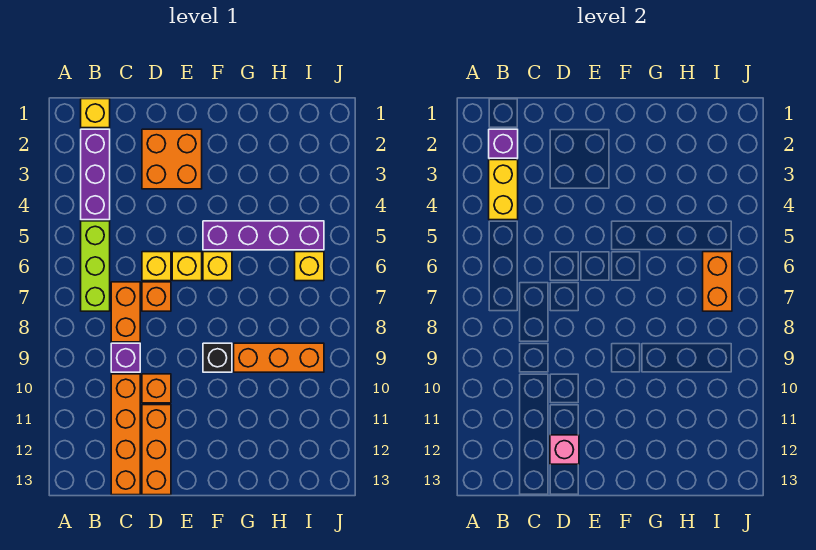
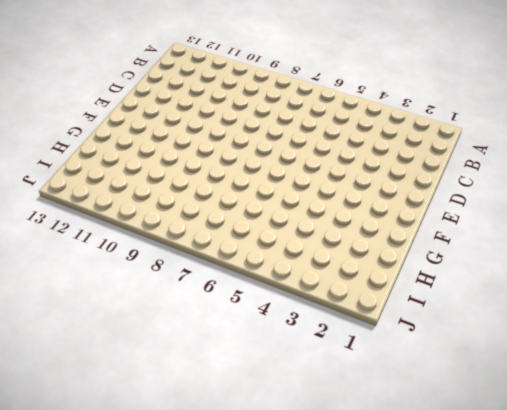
none -> yellow 1x1 brick [81,99,110,128]
none -> purple 1x3 brick [81,129,110,220]
none -> lime 1x3 brick [81,221,110,311]

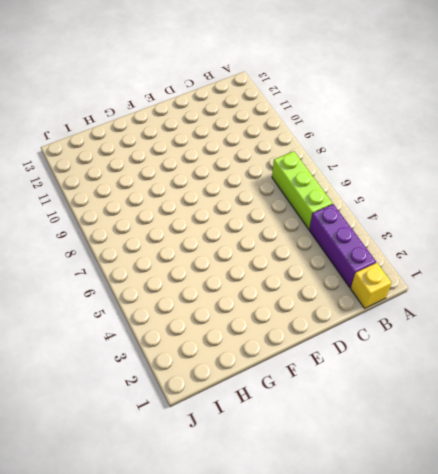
none -> orange 1x2 brick [111,282,140,342]
none -> purple 1x1 brick [111,343,140,372]
none -> orange 1x4 brick [111,374,140,495]

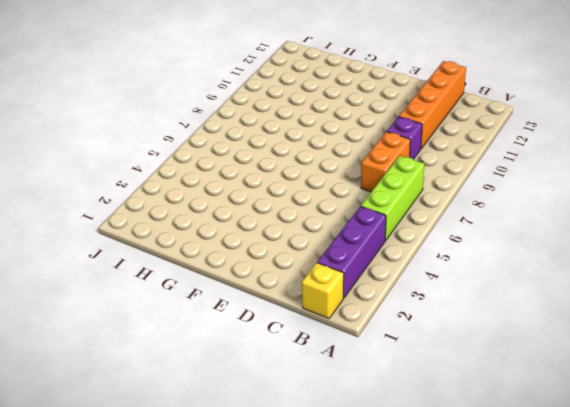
none -> orange 2x2 brick [142,129,202,189]
none -> yellow 1x1 brick [142,252,171,281]
none -> orange 1x1 brick [142,282,171,311]

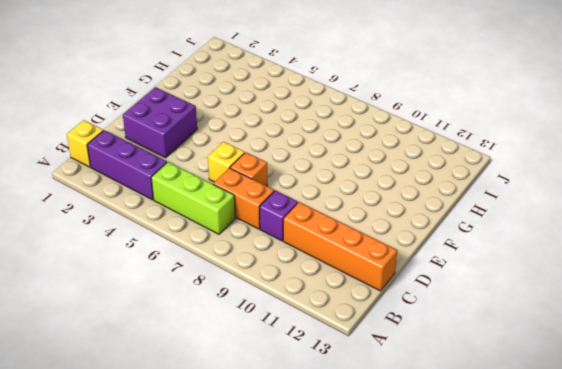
purple 2x2 brick [123,87,197,158] -> orange 2x2 brick [142,129,202,189]
none -> orange 1x1 brick [142,374,171,403]
none -> orange 1x3 brick [142,405,171,495]
none -> yellow 1x1 brick [172,252,202,281]

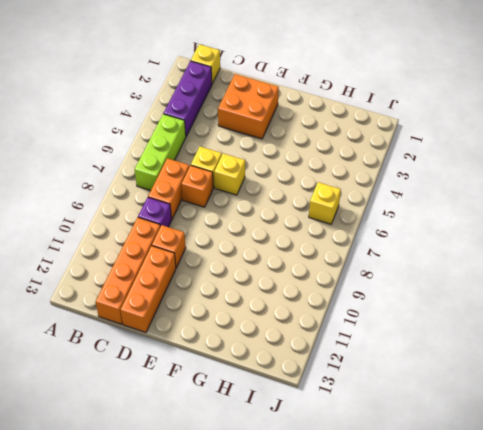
none -> purple 1x4 brick [203,221,324,250]
none -> yellow 1x1 brick [203,252,232,281]
none -> black 1x1 brick [203,343,232,372]

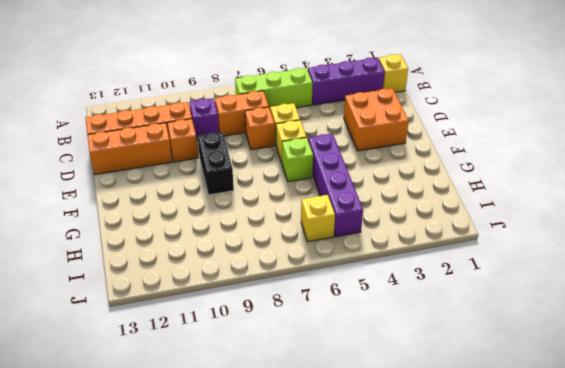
black 1x2 brick [198,132,234,195] -> black 1x1 brick [203,343,232,372]
lime 1x1 brick [282,138,313,182] -> yellow 1x1 brick [203,252,232,281]
none -> orange 1x3 brick [234,343,324,372]
none -> purple 1x1 brick [489,129,518,158]
none -> yellow 1x2 brick [489,160,518,220]

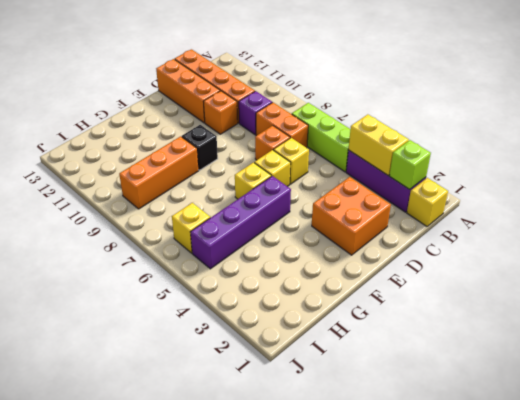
lime 1x1 brick [389,140,431,189] -> purple 1x1 brick [489,129,518,158]
none -> pink 1x1 brick [550,435,579,464]
none -> orange 1x2 brick [703,252,732,311]

